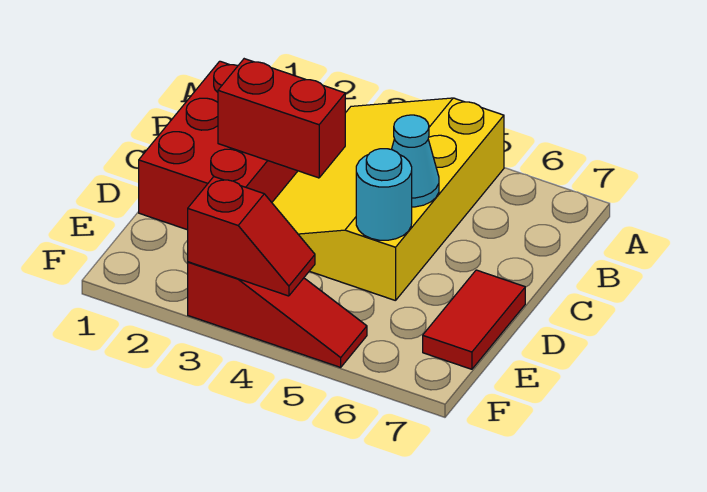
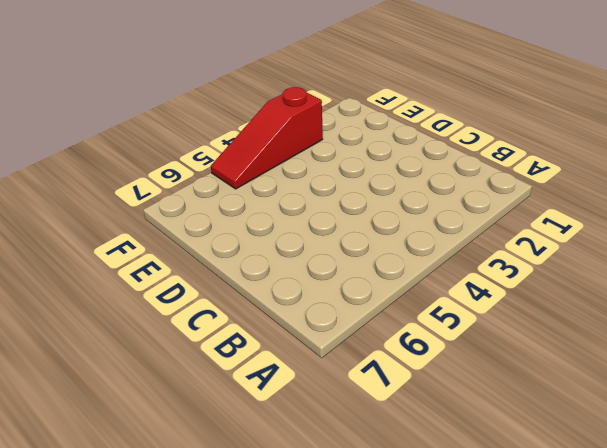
none -> yellow 3x4 slope [272,98,504,301]
none -> red 2x3 brick [139,61,297,230]

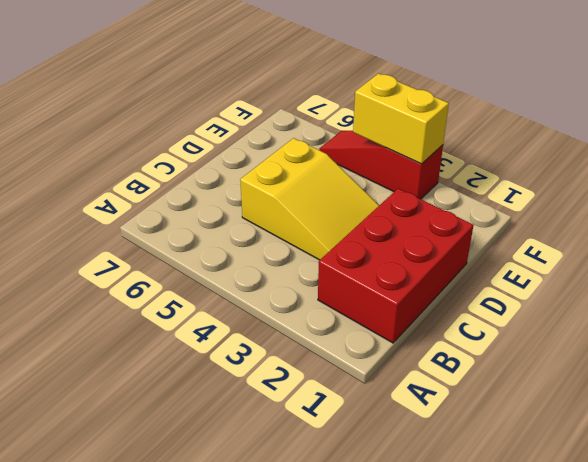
yellow 2x3 slope [240,138,379,260] -> yellow 3x4 slope [272,98,504,301]
yellow 1x2 brick [353,74,449,164] -> red 1x2 slope [188,177,315,296]
none -> red 1x2 tile [423,270,525,369]
none -> red 1x2 brick [218,59,345,178]

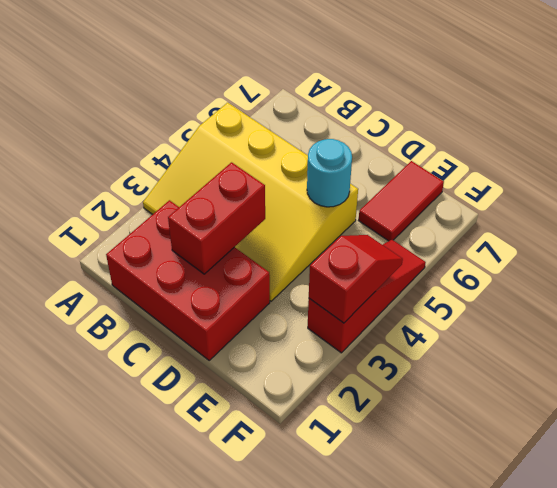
red 1x2 tile [359,161,444,241] -> red 1x2 tile turned to [423,270,525,369]
none -> cyan 1x1 cone [391,115,439,207]

